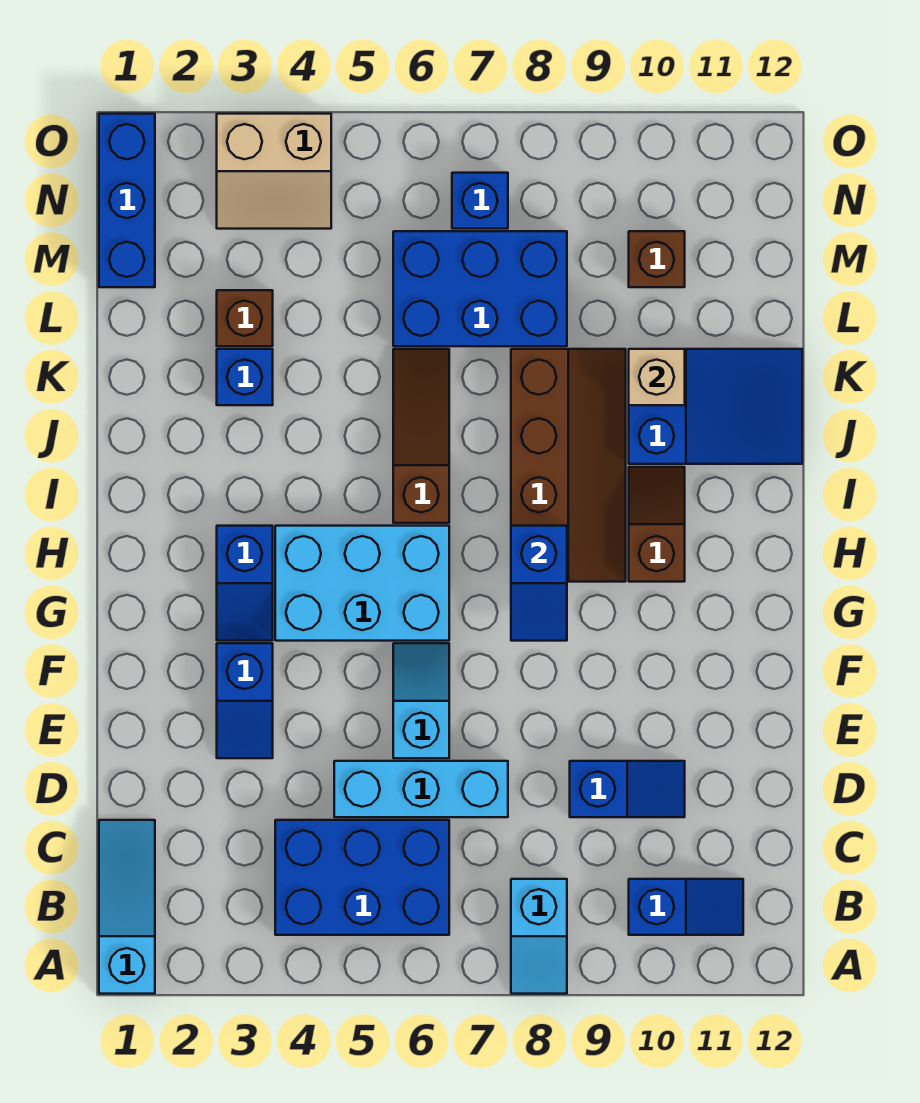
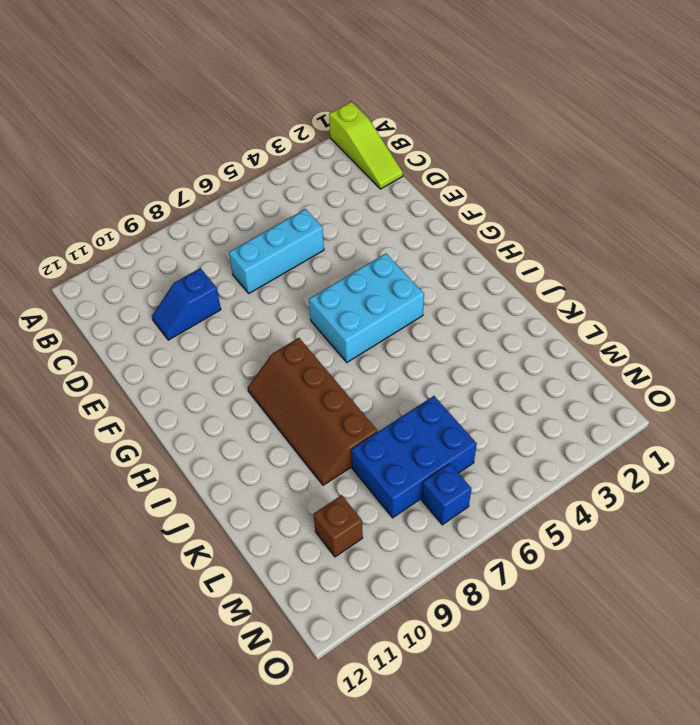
lime 1x3 slope [329,102,403,189] -> cyan 1x3 slope [99,820,155,994]
none -> cyan 1x2 slope [511,879,567,994]
none -> blue 2x3 brick [275,820,449,935]
none -> blue 1x2 slope [629,879,743,935]

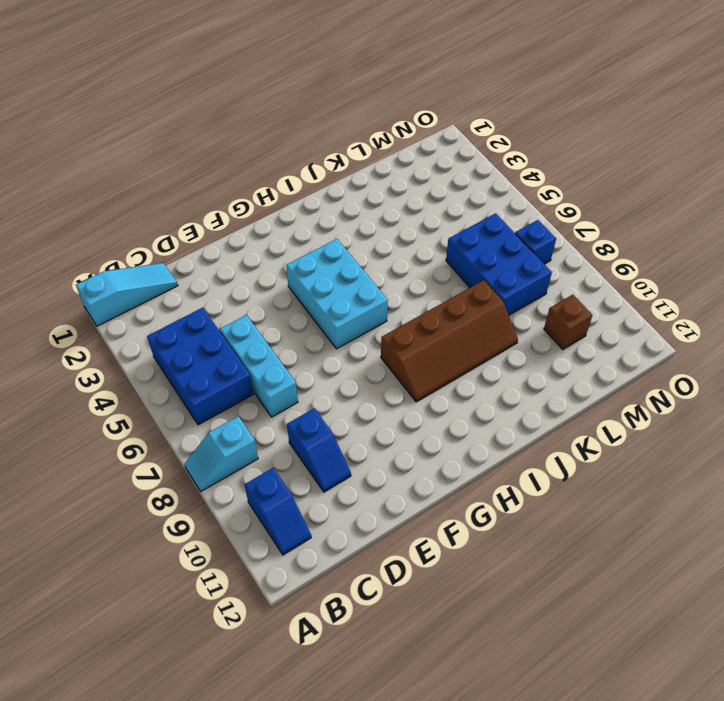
none -> blue 1x2 slope [217,643,273,758]
none -> cyan 1x2 slope [393,643,449,758]
none -> blue 1x2 slope [217,526,273,641]

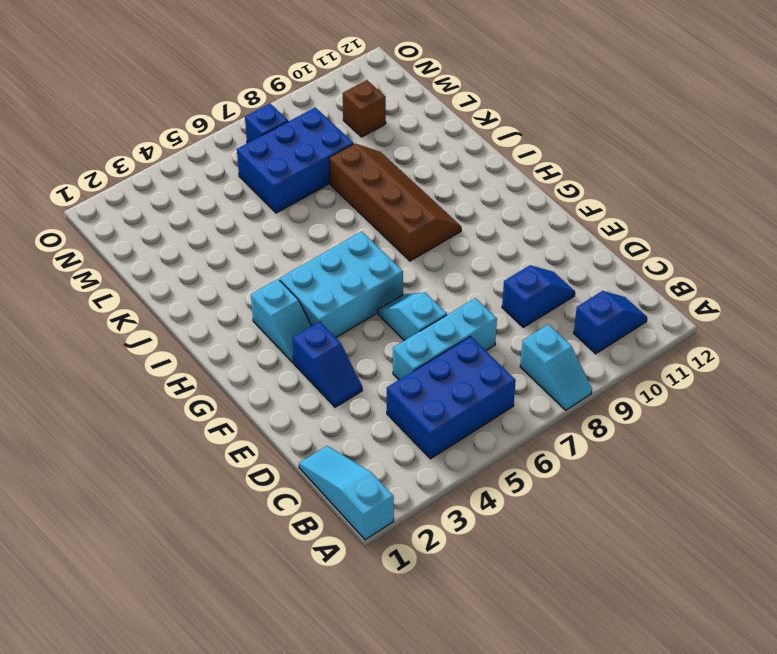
cyan 1x2 slope [251,279,311,363] -> blue 1x2 slope [217,526,273,641]
none -> brown 1x2 slope [629,467,685,582]
none -> brown 1x3 slope [393,349,449,523]
none -> blue 2x3 slope [629,349,802,464]

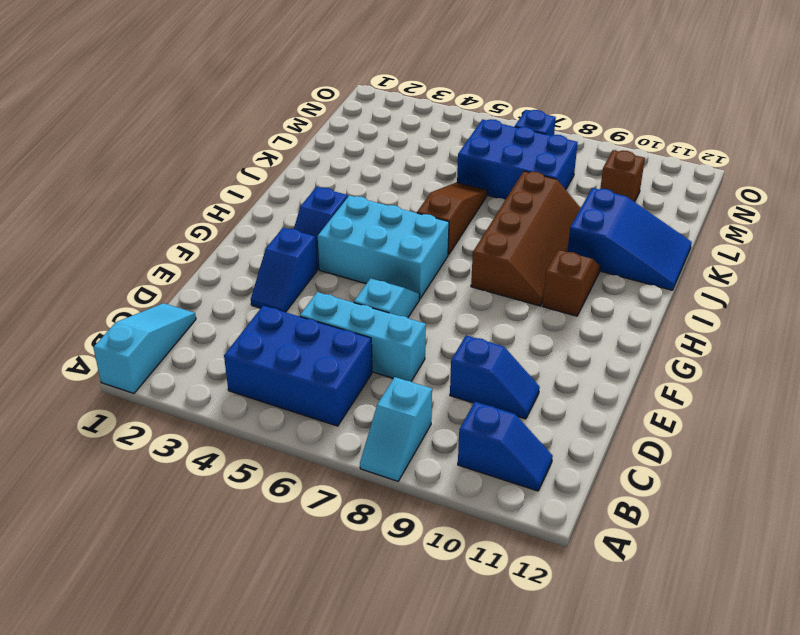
none -> blue 1x1 brick [217,349,273,405]
none -> brown 1x1 brick [217,290,273,346]
none -> blue 1x3 brick [99,114,155,287]

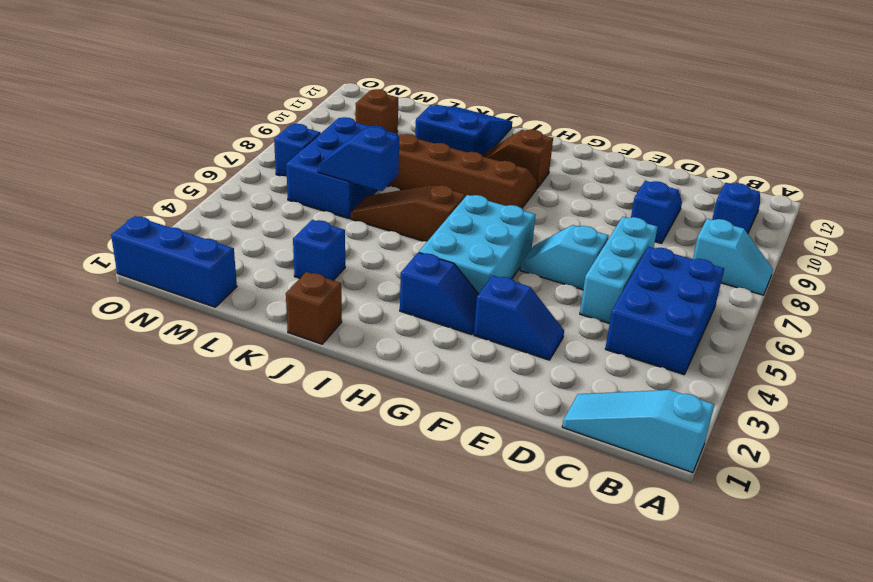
brown 1x1 brick [286,272,342,344] -> brown 1x1 brick moved to [217,290,273,346]
blue 1x2 slope [318,127,399,191] -> blue 1x2 slope turned to [511,526,567,641]
none -> tan 2x2 slope [217,114,331,229]
none -> tan 1x1 brick [629,349,685,405]

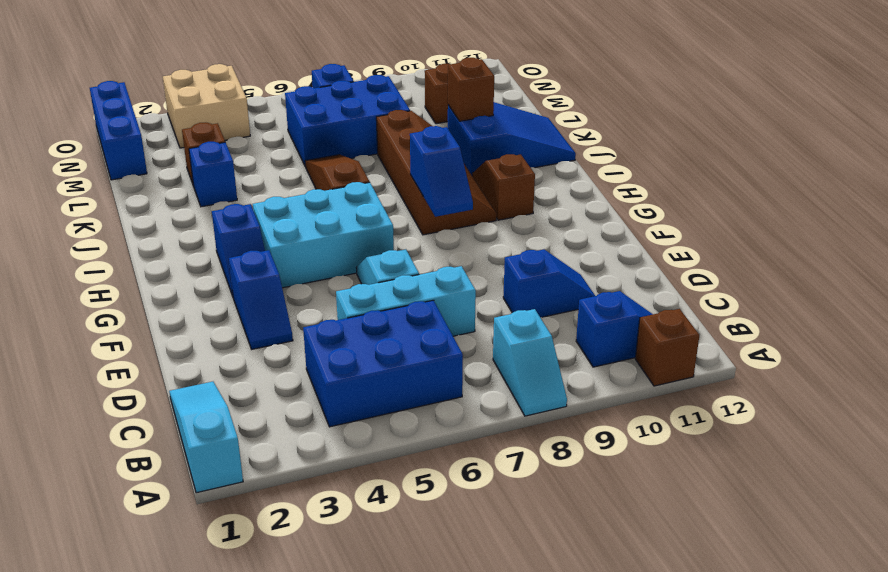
brown 1x1 brick [635,309,699,386] -> none
brown 1x1 brick [448,58,494,121] -> tan 1x1 brick [629,349,685,405]
tan 2x2 brick [163,64,250,148] -> tan 2x2 slope [217,114,331,229]

